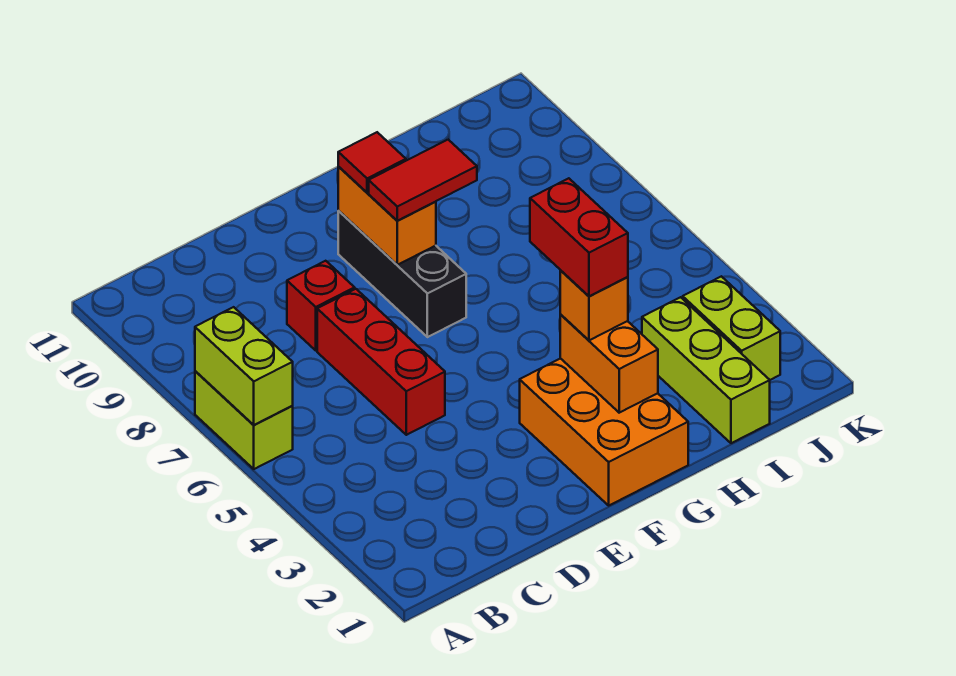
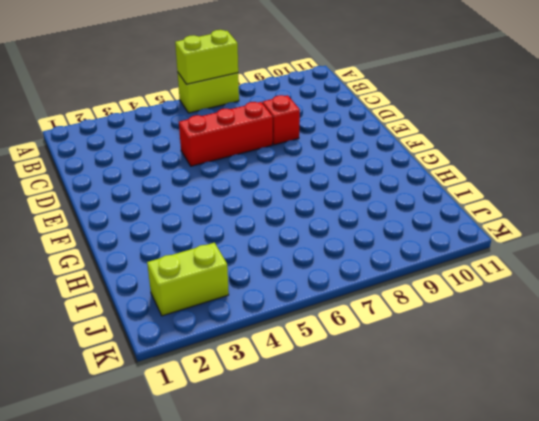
none -> orange 2x3 brick [520,358,688,505]
none -> black 1x3 brick [338,211,466,337]
none -> lime 1x3 brick [642,297,770,443]

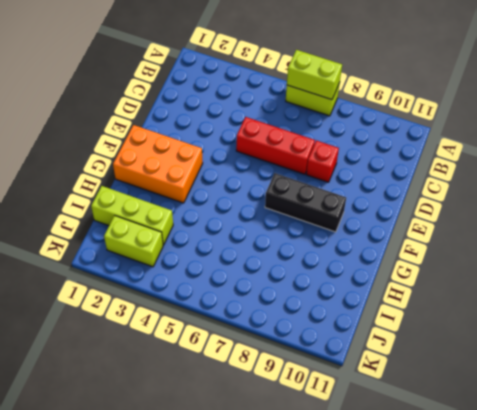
none -> orange 1x2 brick [338,167,436,265]
none -> orange 1x2 brick [560,315,658,413]
none -> red 1x2 tile [369,140,477,221]

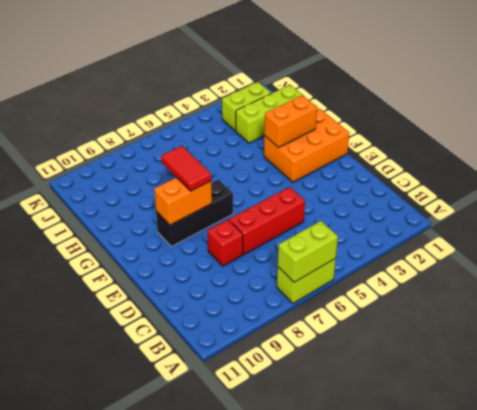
none -> red 1x1 tile [338,132,406,193]
none -> orange 1x1 brick [560,270,628,340]
none -> red 1x2 brick [530,178,628,296]

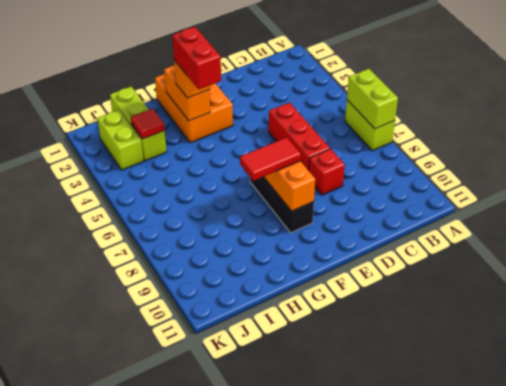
red 1x1 tile [131,109,165,139] -> red 1x1 tile moved to [338,132,406,193]

